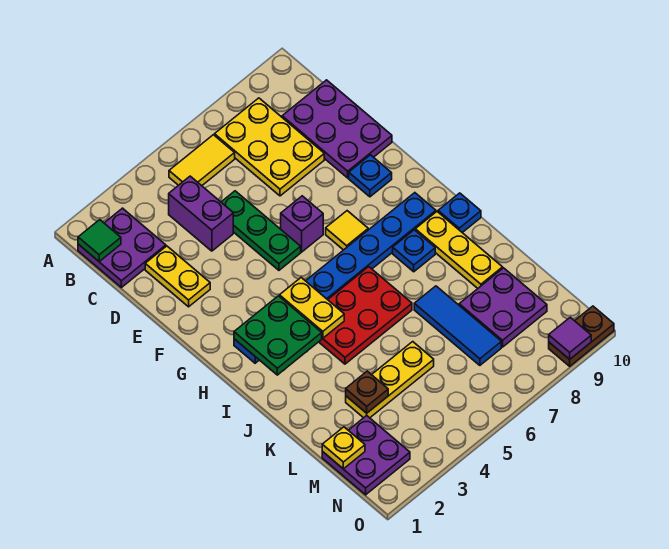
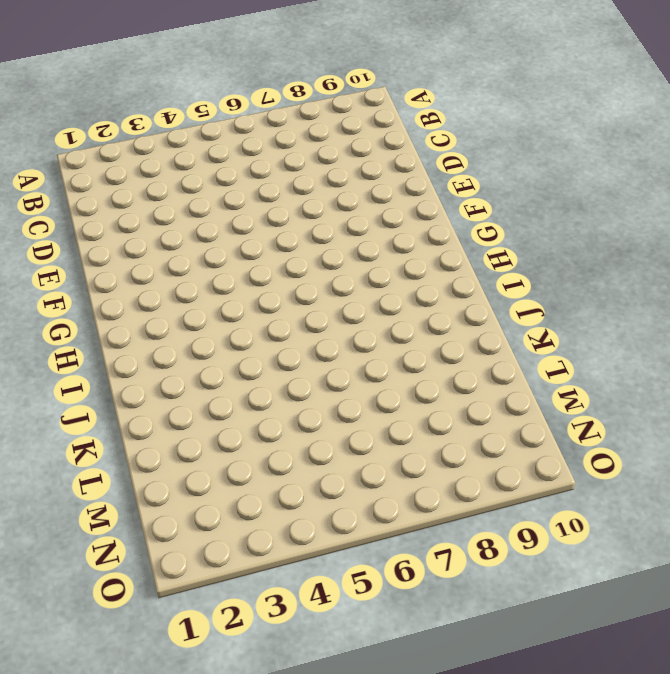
none -> purple 2x2 plate [78,208,166,287]
none -> yellow 1x2 tile [169,135,235,186]
none -> yellow 2x3 plate [215,98,324,196]

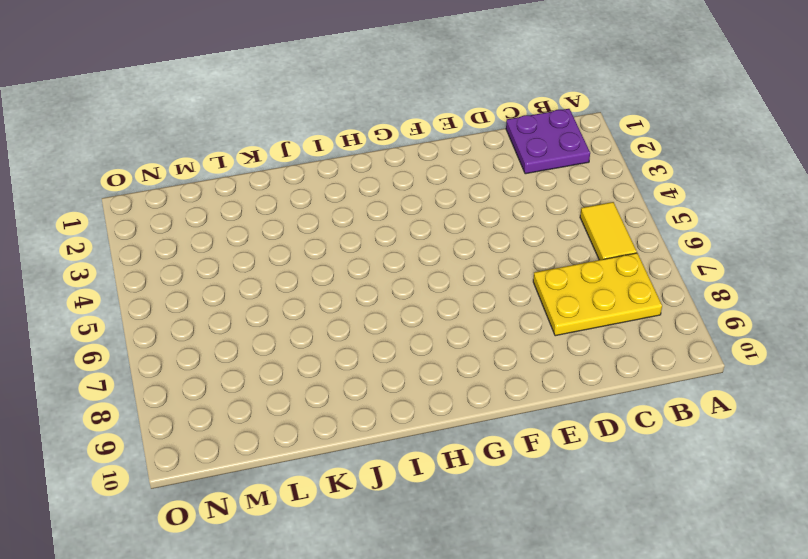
none -> purple 1x2 brick [169,176,233,251]
none -> purple 2x3 plate [282,80,392,178]
none -> yellow 1x2 plate [145,246,210,307]

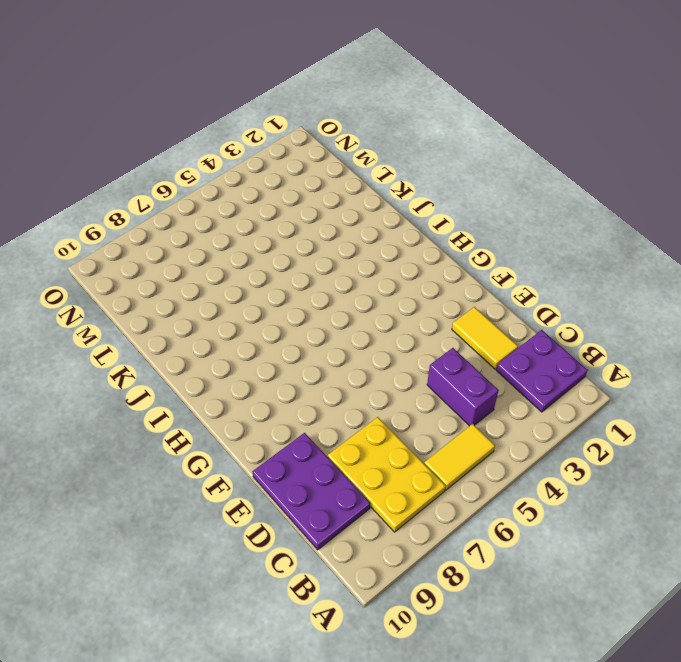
yellow 1x2 tile [452,307,518,369] -> yellow 1x2 plate [145,246,210,307]
none -> green 1x3 plate [221,191,301,270]
none -> purple 1x1 brick [281,196,323,252]
none -> blue 1x1 plate [349,155,392,197]

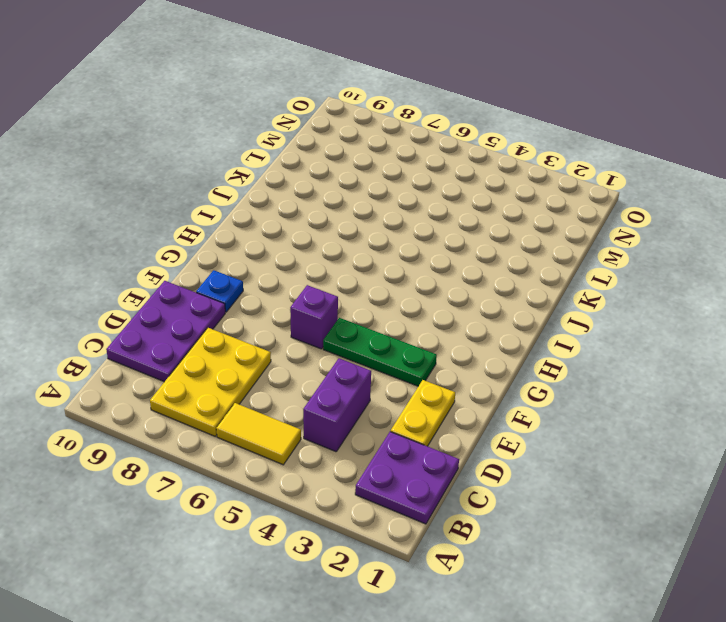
green 1x3 plate [323,318,437,386] -> green 1x3 plate turned to [221,191,301,270]
none -> yellow 1x1 tile [326,211,368,250]
none -> blue 1x8 plate [234,193,436,363]
none -> red 2x3 plate [319,267,412,364]

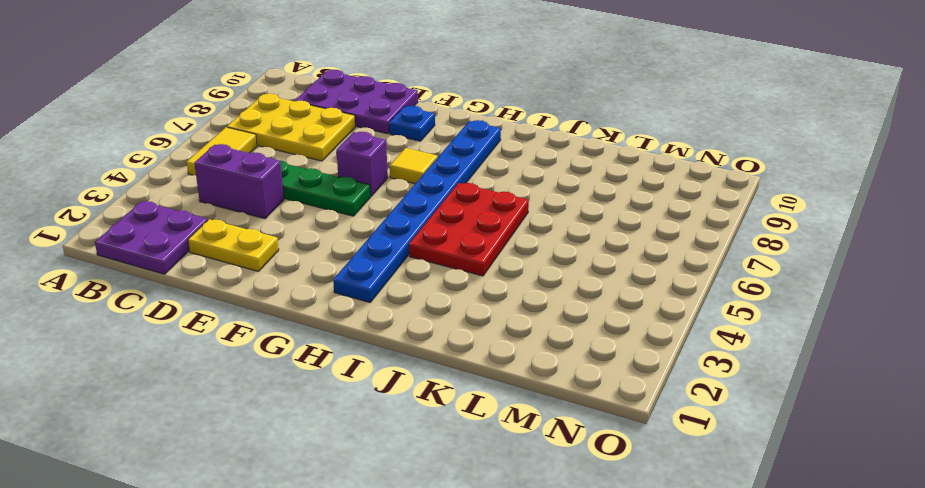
none -> blue 1x1 plate [393,230,435,272]
none -> yellow 1x3 plate [415,212,503,288]
none -> blue 1x1 plate [438,193,481,233]

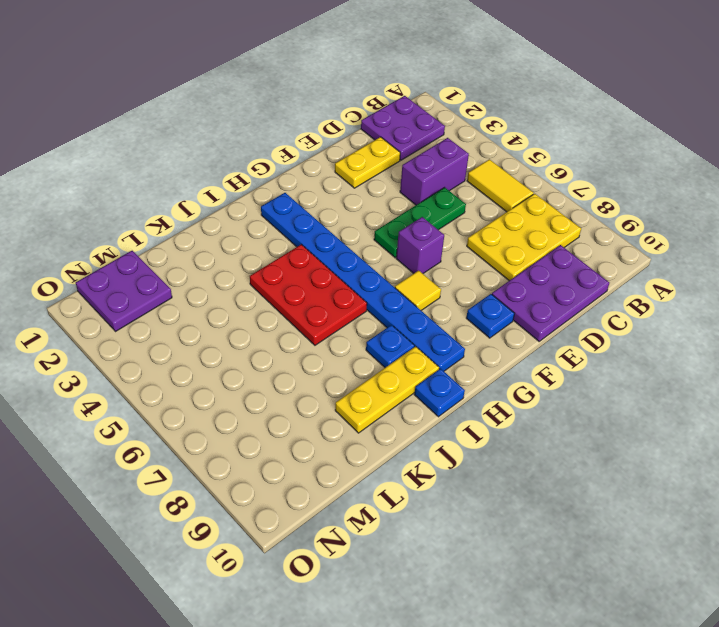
none -> blue 1x3 tile [414,286,501,365]
none -> yellow 1x3 plate [346,342,434,418]
none -> purple 2x2 plate [459,268,547,347]

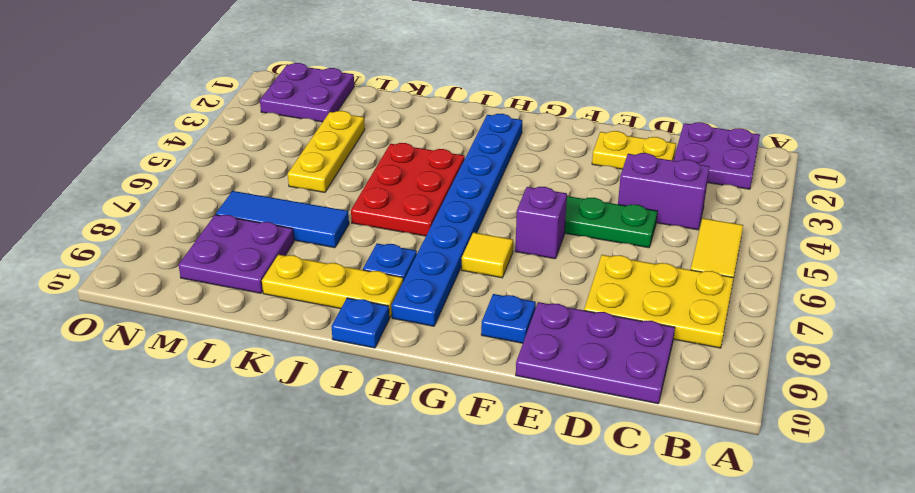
none -> brown 1x2 plate [549,306,614,366]
none -> green 1x1 tile [78,220,121,261]
none -> green 2x2 plate [234,296,322,375]

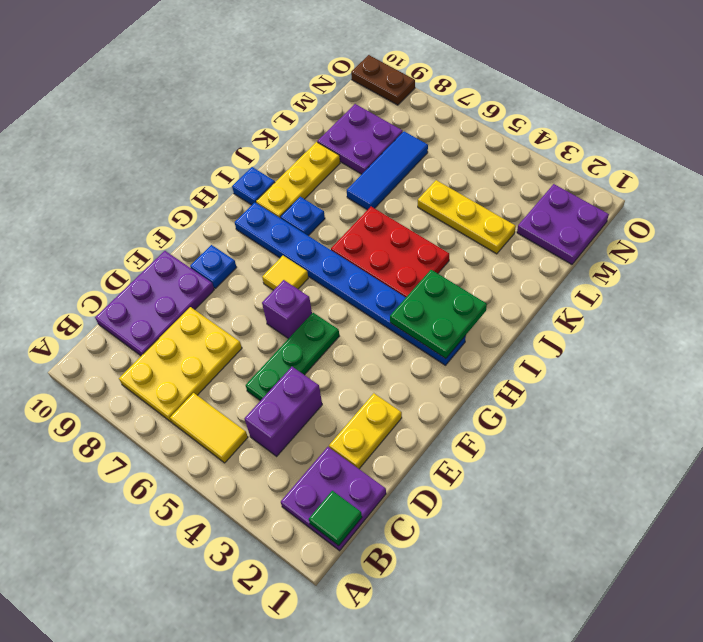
none -> yellow 1x2 plate [280,278,344,338]
none -> brown 1x1 plate [346,371,388,413]
none -> yellow 1x1 plate [322,427,365,469]

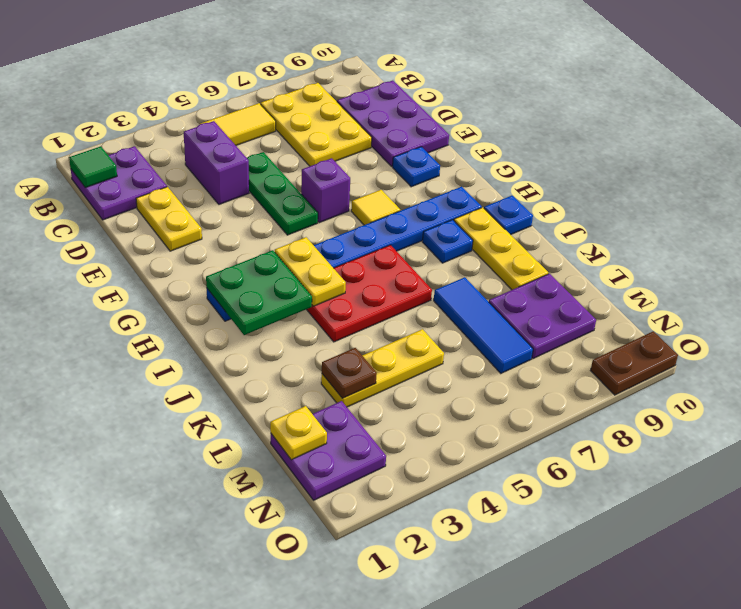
none -> purple 1x1 tile [549,317,591,359]

